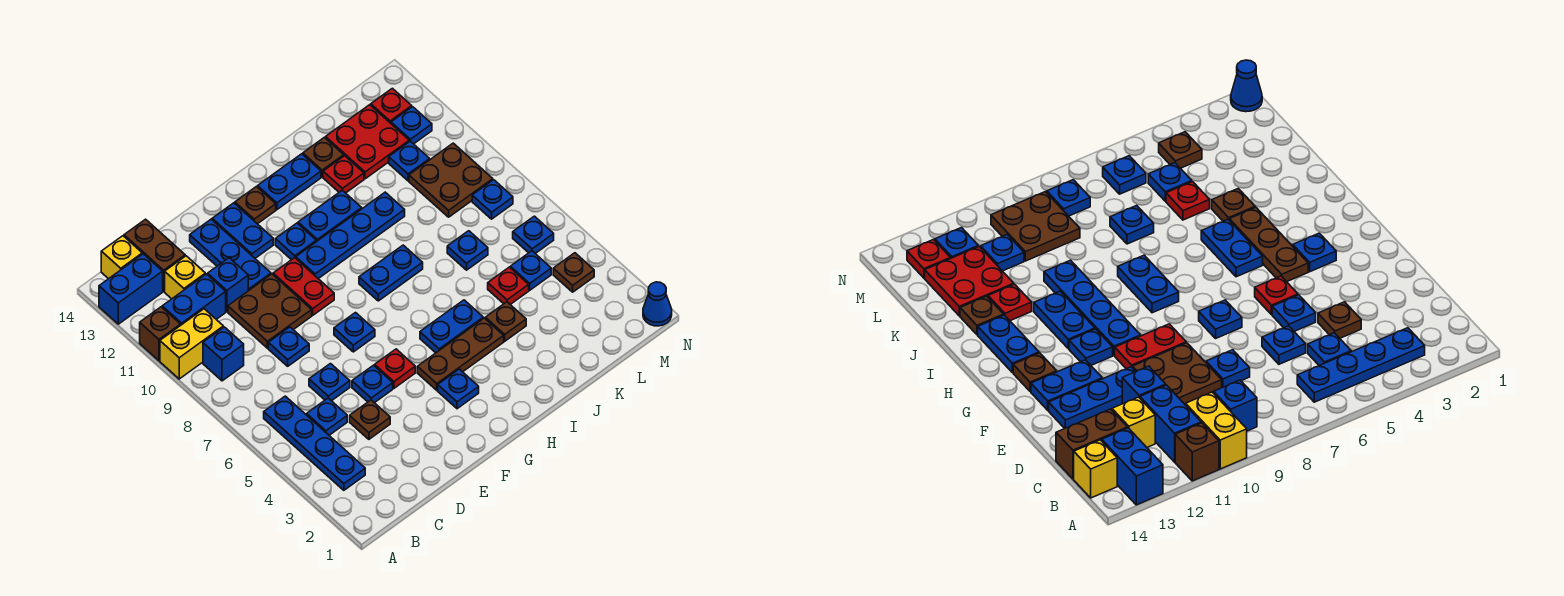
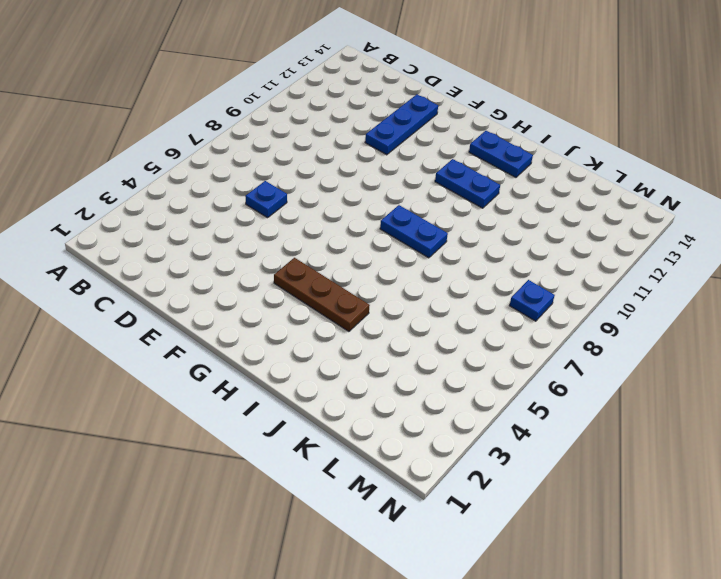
none -> yellow 1x2 brick [160,309,223,379]
none -> brown 1x1 brick [140,307,180,361]
none -> blue 1x2 brick [99,254,163,324]
none -> blue 1x4 plate [264,396,365,490]

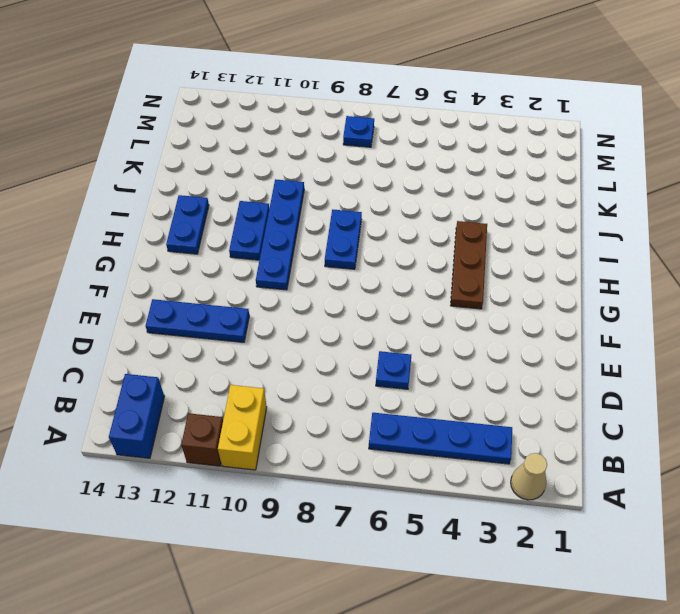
tan 1x1 cone [511,453,547,500] -> none
none -> blue 1x1 brick [203,327,244,381]
none -> blue 1x2 brick [162,274,226,326]
none -> yellow 1x1 brick [101,236,142,279]
none -> blue 1x1 plate [307,398,347,435]

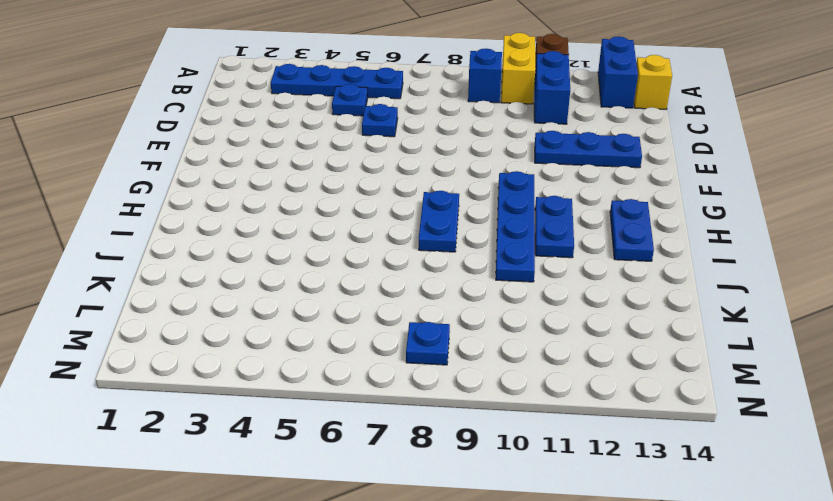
none -> yellow 1x1 brick [165,256,205,299]
none -> brown 1x2 brick [124,219,185,291]
none -> brown 1x1 plate [350,400,390,439]
none -> blue 1x1 plate [268,327,309,366]

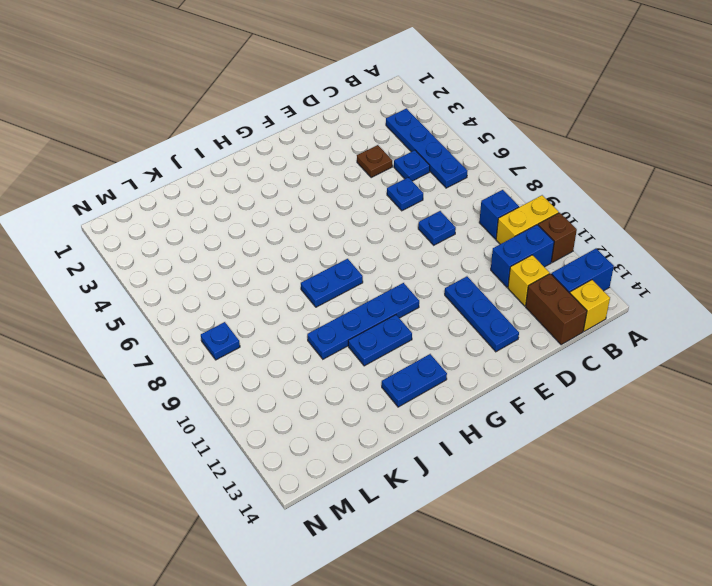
none -> brown 2x2 plate [228,274,312,348]
none -> blue 1x1 brick [208,258,248,312]
none -> blue 1x1 plate [352,365,393,403]
none -> red 1x1 plate [375,349,415,388]

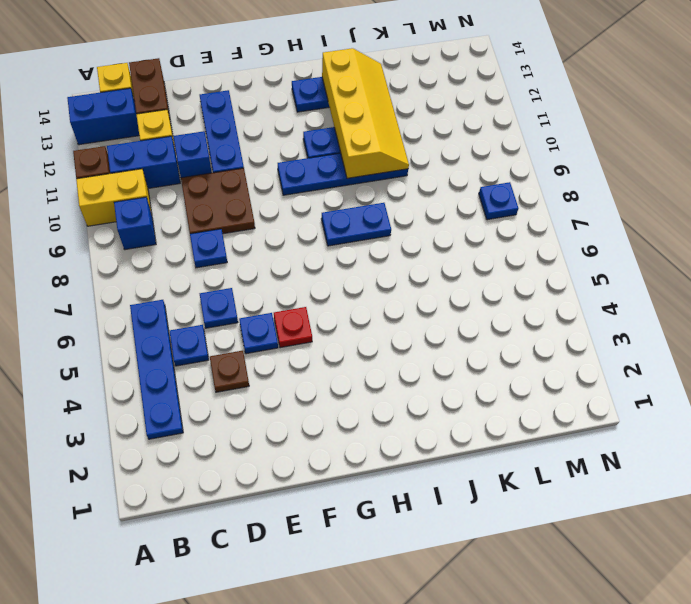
yellow 2x4 slope [322,48,409,178] -> none
none -> blue 1x1 plate [334,313,375,352]
none -> red 1x2 plate [273,258,334,315]
none -> blue 1x2 plate [212,203,273,258]
none -> blue 1x1 plate [438,369,479,409]

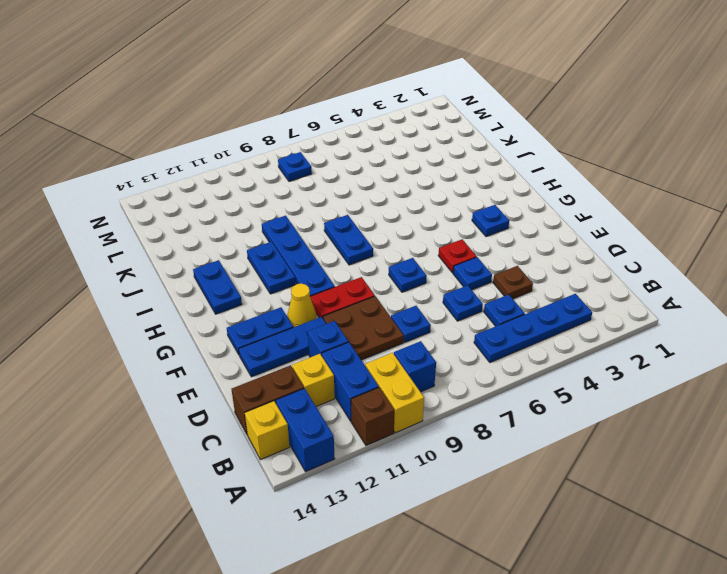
yellow 1x1 cone [288,284,316,327] -> none
none -> brown 1x3 plate [417,318,504,390]
none -> blue 1x1 plate [275,223,316,260]
none -> brown 1x1 plate [235,187,276,224]
none -> blue 1x2 plate [420,300,483,353]

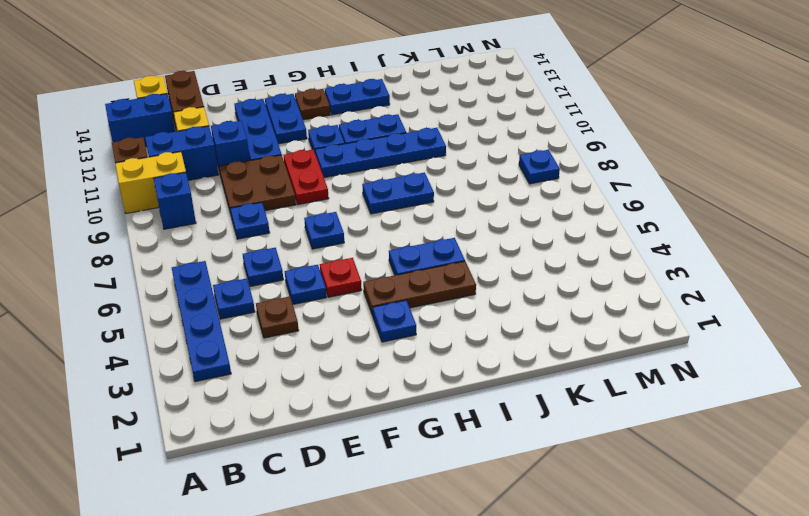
none -> brown 1x1 plate [485,302,526,341]
none -> red 1x1 plate [323,156,364,193]
none -> brown 1x1 plate [303,137,344,177]
none -> red 1x1 plate [488,267,529,305]

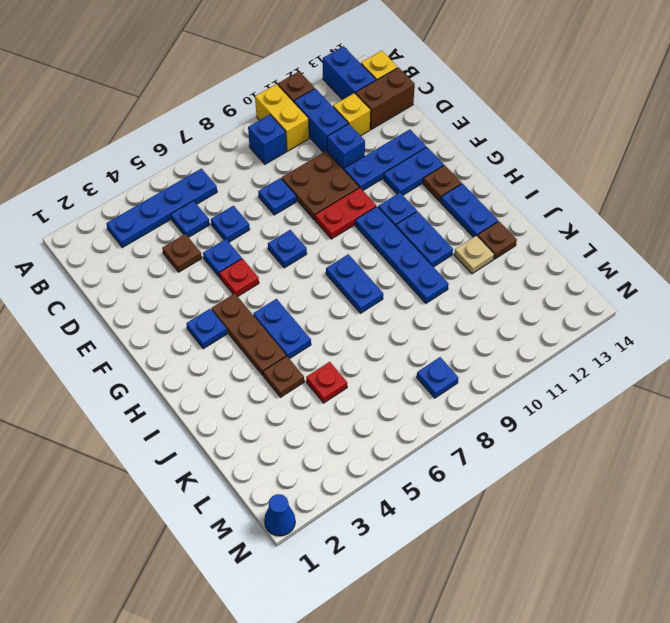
tan 1x1 plate [454,235,494,274] -> red 1x1 plate [323,156,364,193]
none -> blue 1x1 plate [447,231,488,270]
none -> red 2x2 plate [326,105,409,179]
none -> blue 1x1 plate [510,251,551,290]
none -> brown 2x2 plate [409,143,493,217]

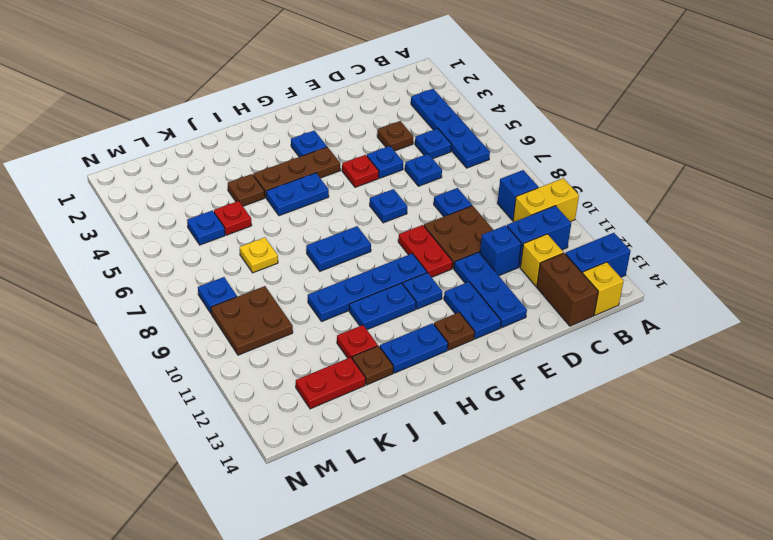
yellow 1x1 plate [240,237,278,273] -> blue 1x1 plate [447,231,488,270]
red 1x2 plate [296,357,366,409] -> red 2x2 plate [326,105,409,179]
none -> brown 1x1 brick [140,307,180,361]
none -> blue 1x1 plate [389,141,430,181]
none -> brown 1x1 plate [553,253,594,292]
none -> blue 1x1 plate [513,216,554,254]

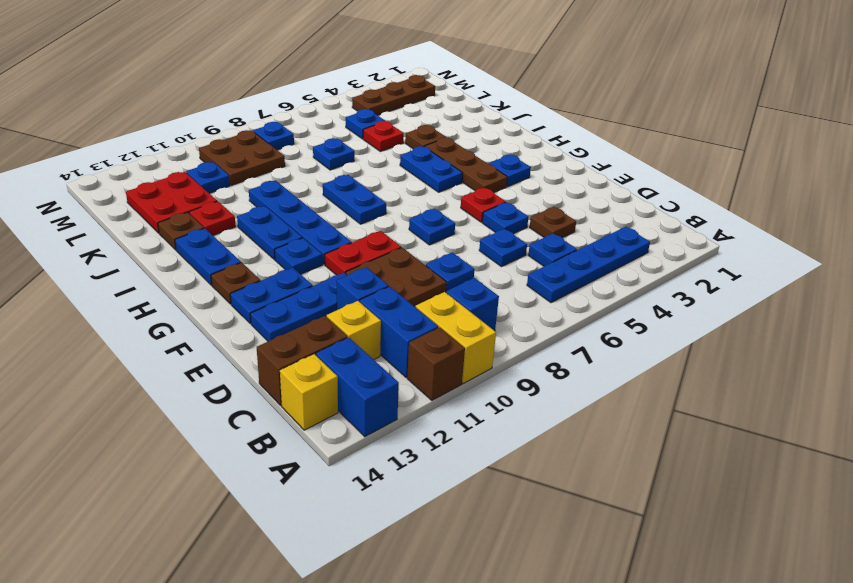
brown 1x3 plate [352,75,435,115] -> brown 1x1 plate [553,253,594,292]
none -> blue 1x1 plate [513,216,554,254]
none -> blue 1x1 plate [391,107,432,144]
none -> red 1x1 plate [371,88,412,123]
none -> blue 1x1 cone [643,282,672,326]

